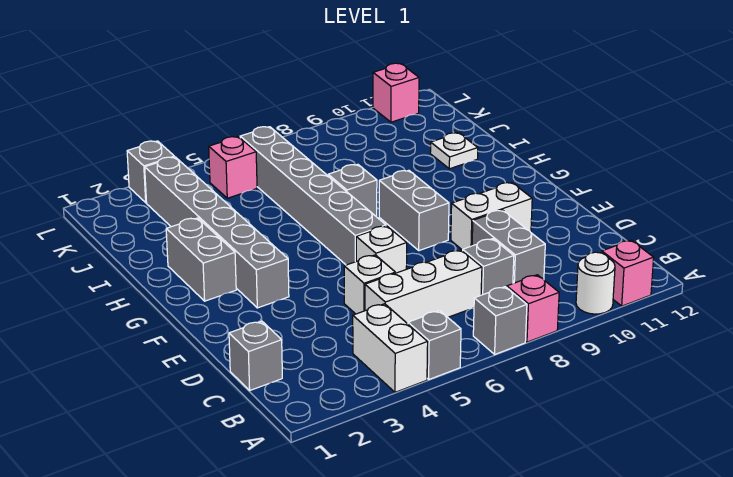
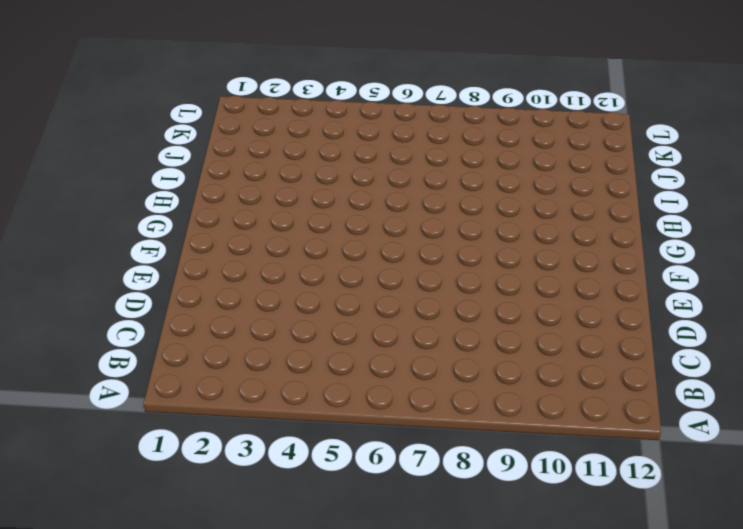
none -> white 1x2 brick [353,304,428,392]
none -> grey 1x1 brick [408,311,461,379]
none -> grey 1x1 brick [473,287,527,354]

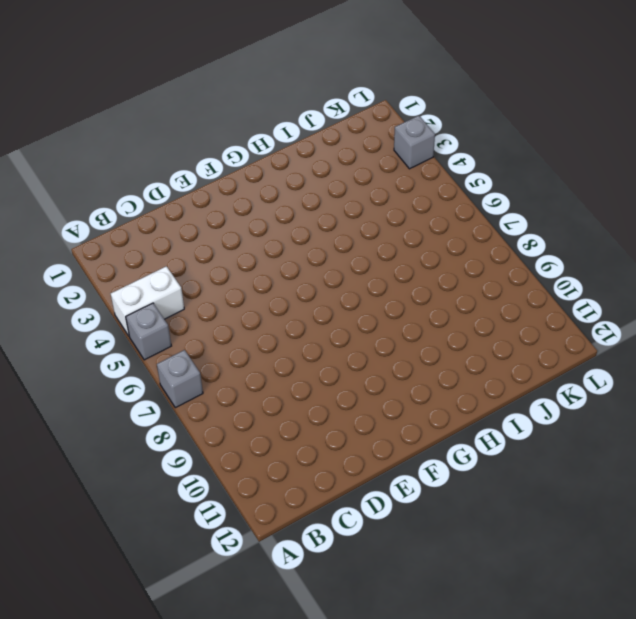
none -> pink 1x1 brick [507,275,559,342]
none -> white 1x1 round brick [576,252,615,314]
none -> pink 1x1 brick [602,240,654,306]

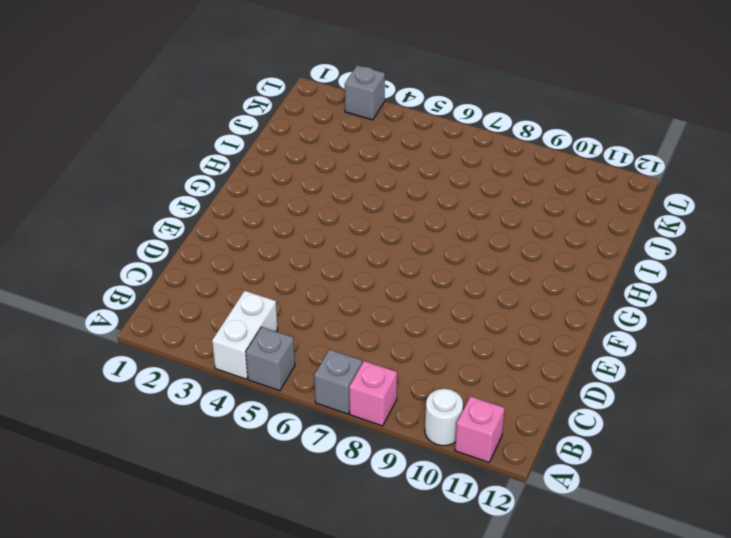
none -> grey 1x1 brick [229,321,282,390]
none -> white 1x3 brick [365,250,482,324]
none -> grey 1x1 brick [463,239,514,295]

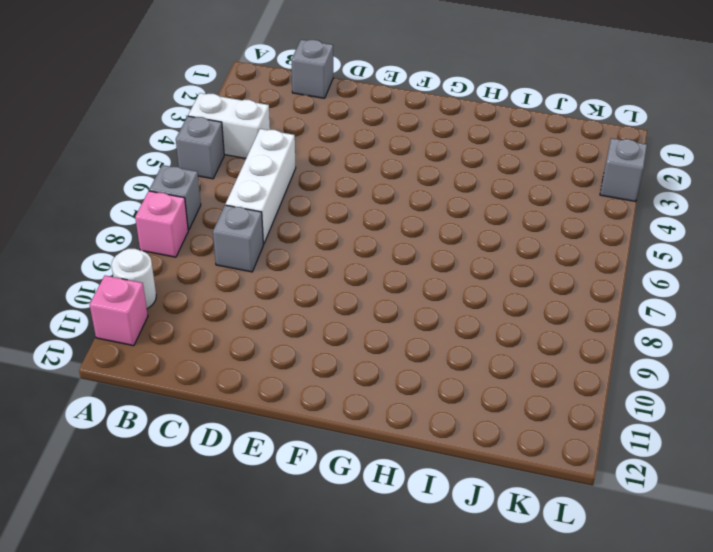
none -> grey 1x2 brick [472,210,545,283]
none -> white 1x1 brick [344,255,395,314]
none -> white 1x1 brick [356,226,407,273]

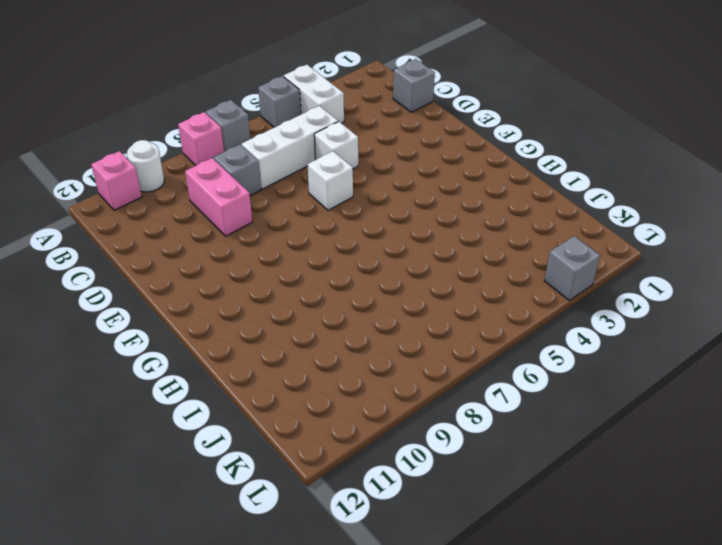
pink 1x2 brick [185,158,252,236] -> grey 1x2 brick [472,210,545,283]
none -> white 1x2 brick [451,182,532,250]
none -> grey 1x6 brick [145,157,289,308]
none -> grey 1x6 brick [240,127,386,265]

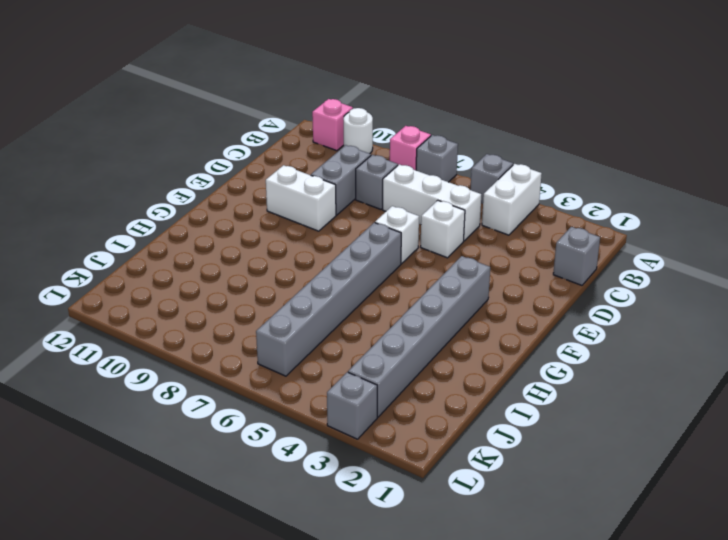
none -> grey 1x2 brick [379,170,449,251]
none -> grey 1x2 brick [166,218,236,301]
none -> grey 1x1 brick [328,164,377,217]

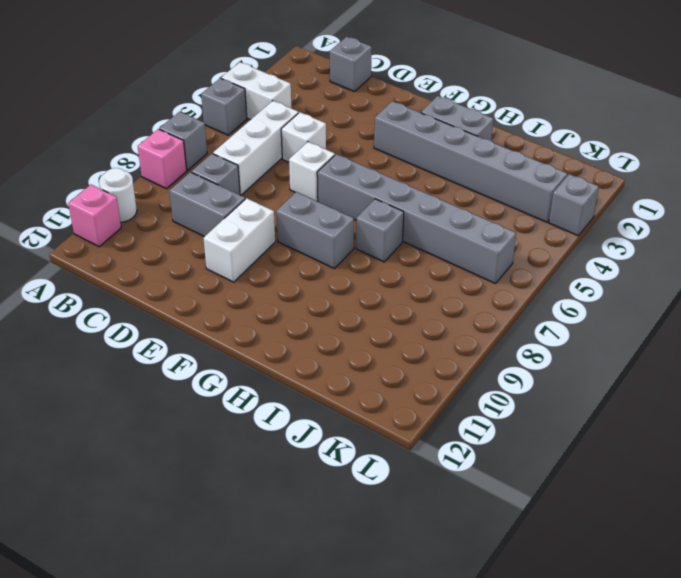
none -> white 1x1 plate [430,133,478,169]
none -> pink 1x1 brick [209,137,257,198]
none -> pink 1x1 brick [373,63,419,122]

